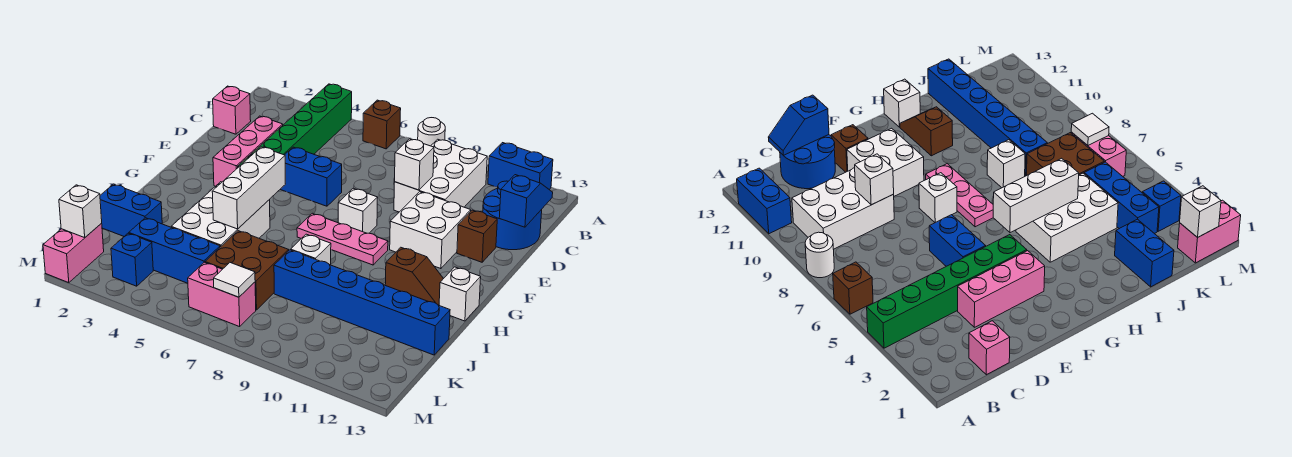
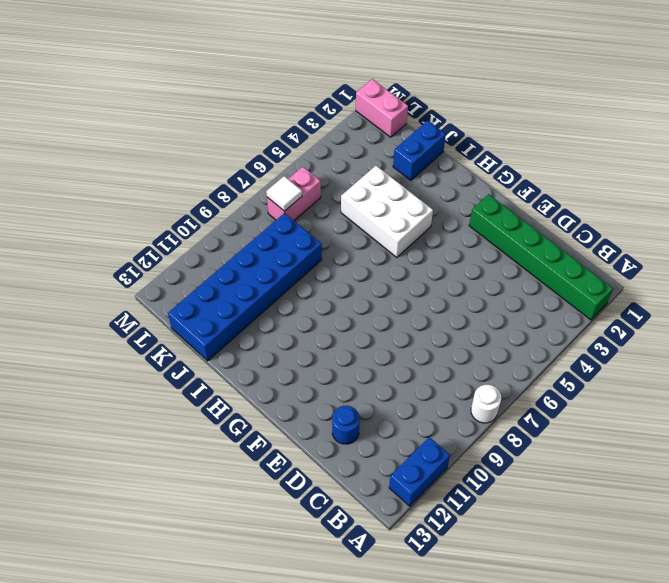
green 1x6 brick [469,194,613,320] -> green 1x6 brick moved to [238,84,352,167]
blue 1x1 round brick [332,406,360,444] -> blue 2x2 round brick [483,181,542,250]
blue 2x6 brick [168,213,322,361] -> blue 1x6 brick [274,250,450,355]
none -> brown 1x1 brick [363,100,401,149]
none -> white 2x3 brick [394,139,487,212]
none -> pink 1x1 brick [213,86,251,134]

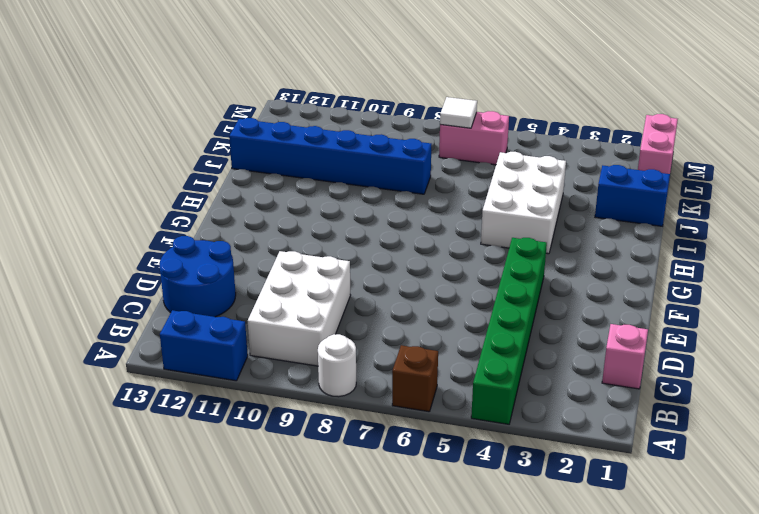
none -> pink 1x3 brick [213,116,283,186]
none -> blue 1x2 brick [280,147,342,206]
none -> white 2x2 brick [390,192,471,269]

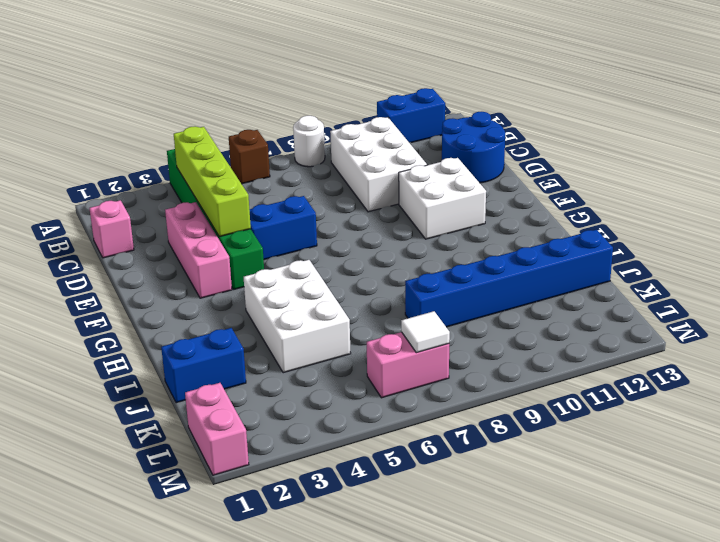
lime 1x4 brick [174,126,251,237] -> none
none -> brown 1x1 brick [457,210,497,262]
none -> white 1x1 brick [338,188,378,233]
none -> pink 1x3 plate [297,213,388,265]

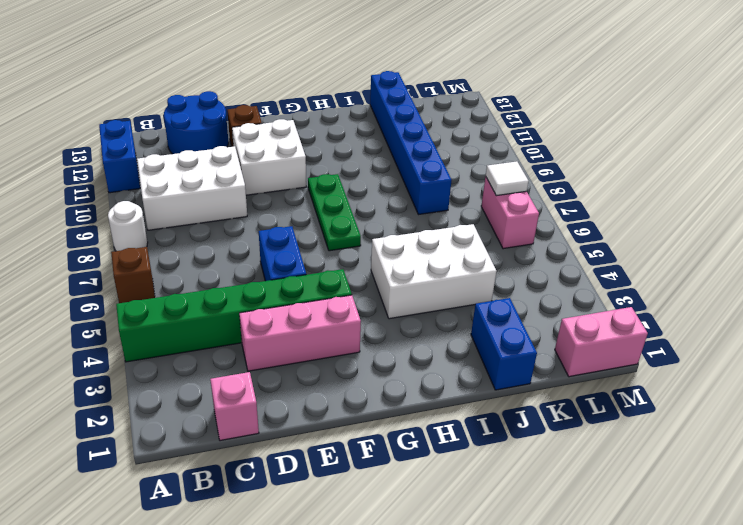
green 1x3 plate [308,174,361,251] -> pink 1x3 plate [297,213,388,265]
none -> white 1x1 brick [338,188,378,233]
none -> brown 1x2 slope [385,247,443,305]
none -> white 1x1 brick [439,267,481,321]

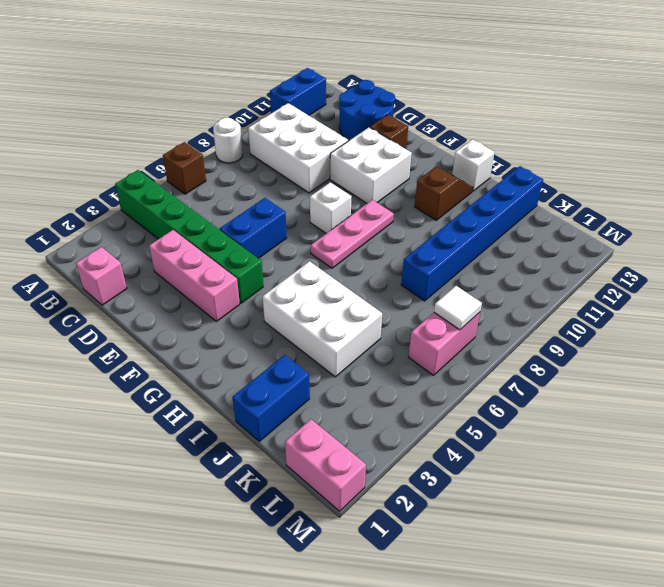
none -> white 1x1 brick [291,234,331,265]
none -> brown 2x2 brick [205,231,289,310]
none -> blue 1x3 brick [129,218,220,283]

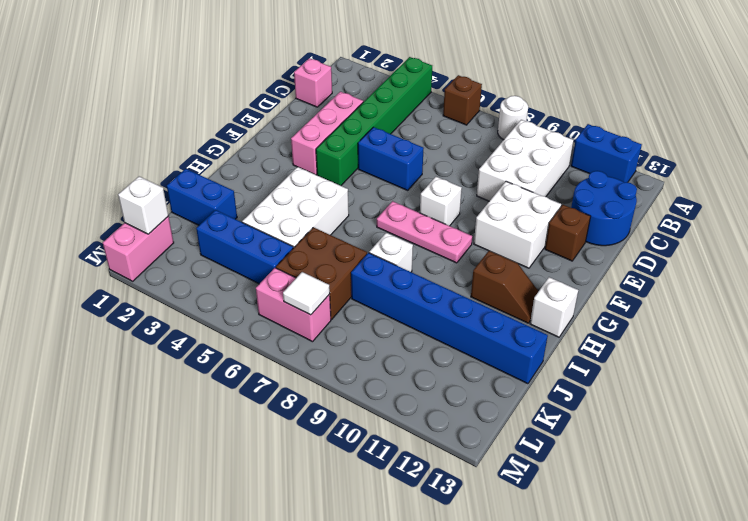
none -> blue 1x1 brick [111,233,153,286]
none -> blue 1x2 slope [499,175,553,227]
none -> white 1x1 brick [395,139,434,190]

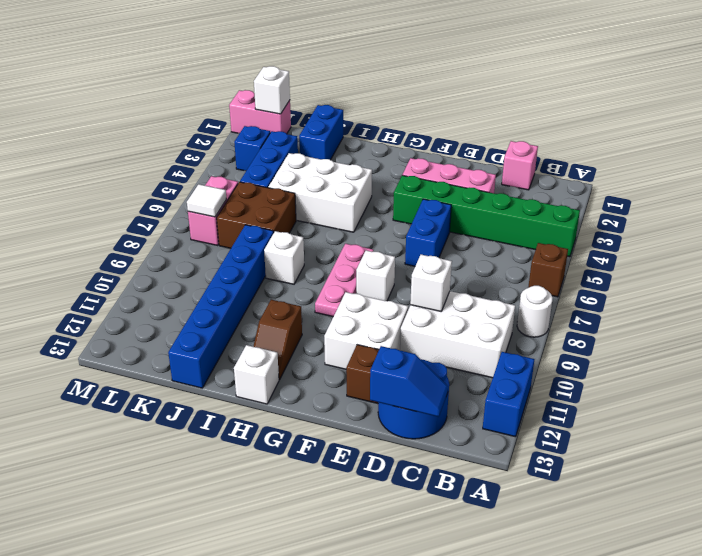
none -> white 1x3 brick [212,147,285,229]

